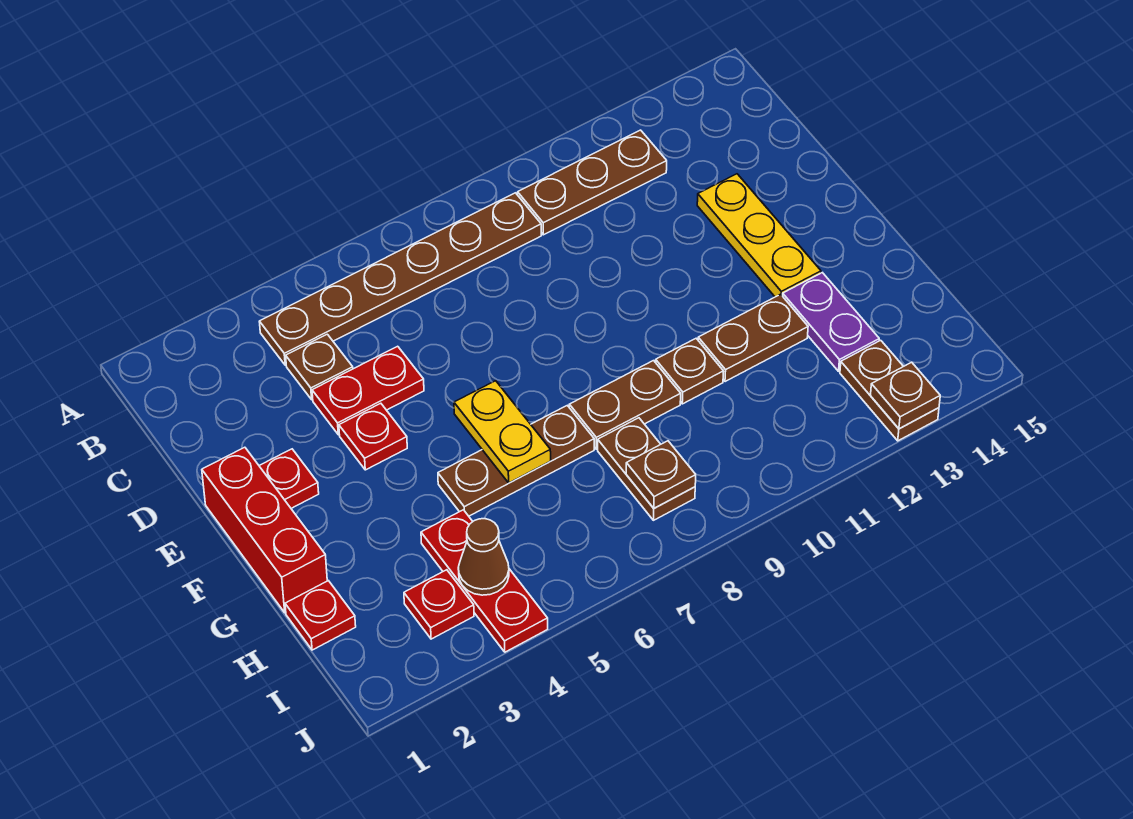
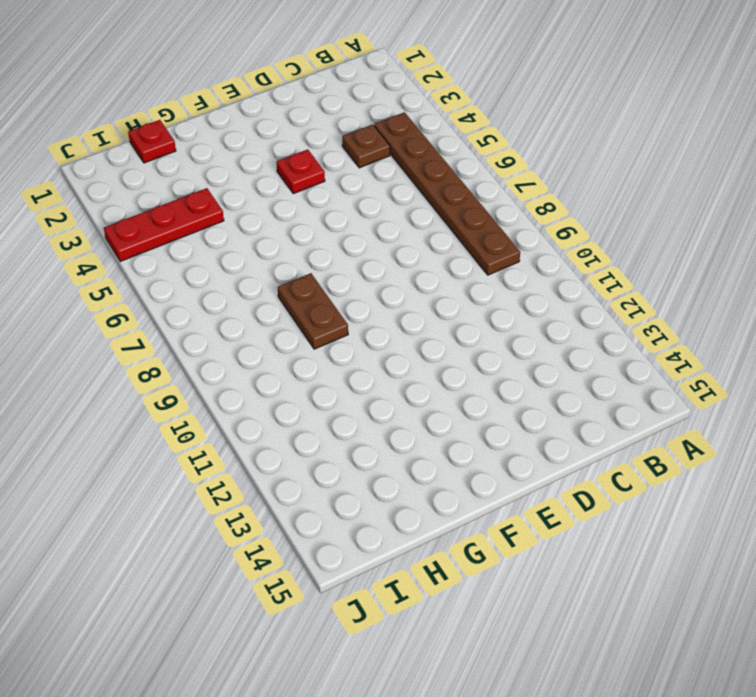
none -> brown 1x3 plate [518,130,667,235]
none -> red 1x2 plate [312,346,424,435]
none -> yellow 1x3 plate [697,174,821,297]

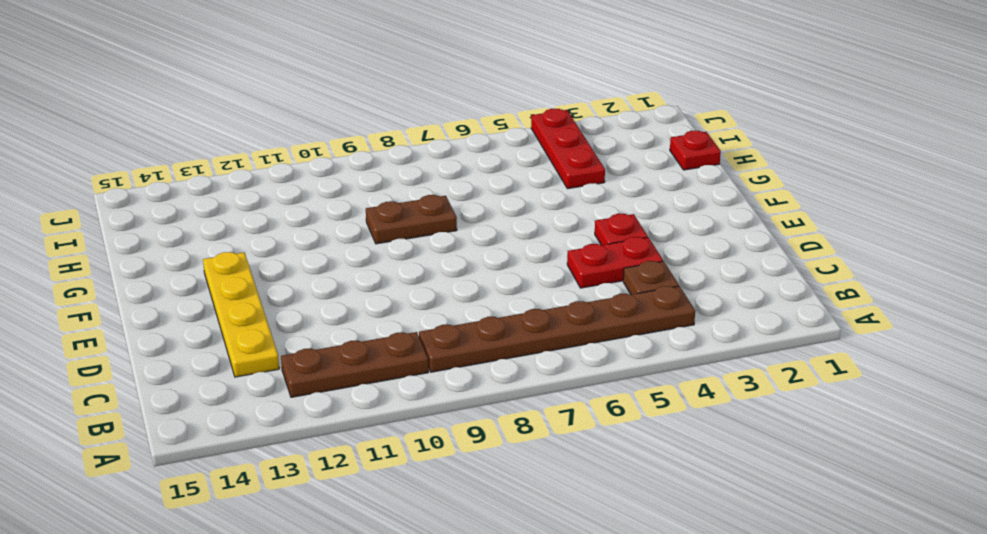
yellow 1x4 plate [203,252,279,377] -> yellow 1x3 plate [697,174,821,297]
none -> red 1x3 brick [202,447,327,613]
none -> red 1x1 plate [259,449,319,508]
none -> brown 1x3 plate [438,405,594,516]

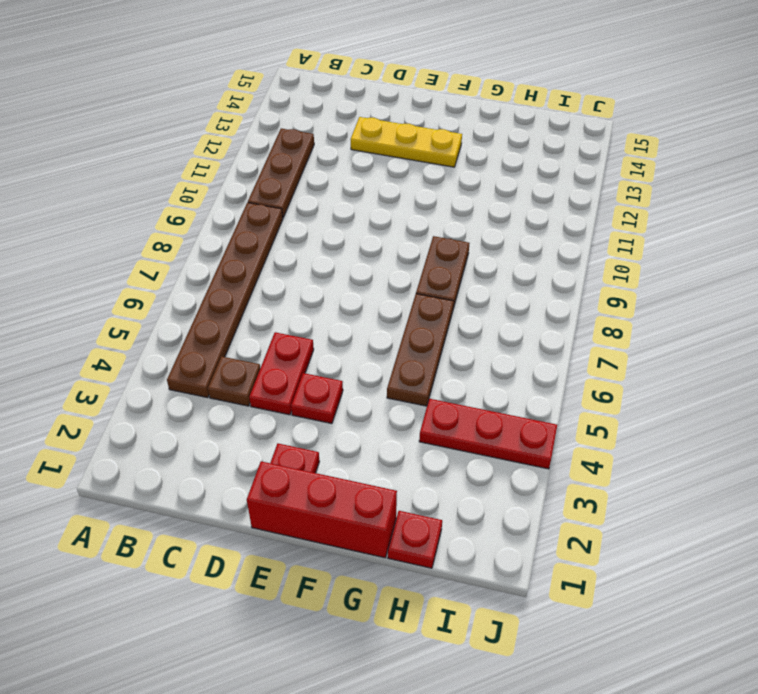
none -> brown 1x1 plate [656,339,724,404]
none -> brown 1x2 plate [698,294,808,382]
none -> purple 1x2 plate [783,273,879,371]

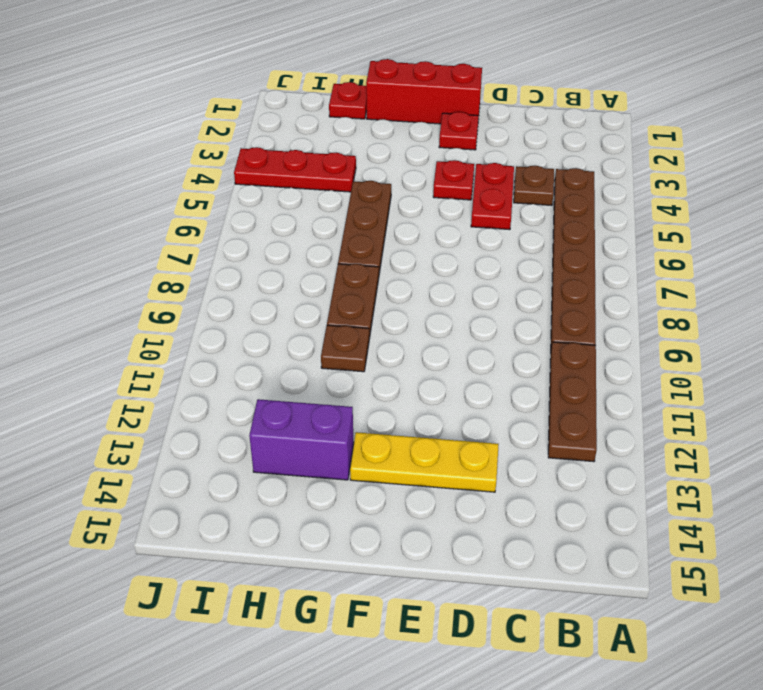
purple 1x2 brick [249,399,354,480] -> purple 1x2 plate [783,273,879,371]
none -> brown 1x2 plate [698,294,808,382]
none -> brown 1x2 plate [598,418,695,520]
none -> red 1x1 plate [404,570,474,639]

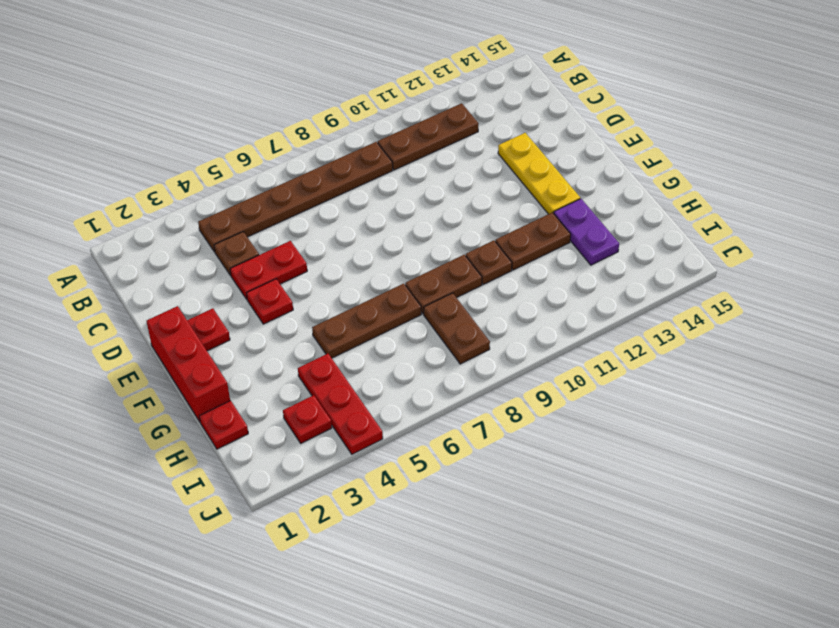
none -> brown 1x2 plate [840,340,939,441]
none -> yellow 1x2 plate [454,381,551,483]
none -> brown 1x1 cone [458,519,509,595]

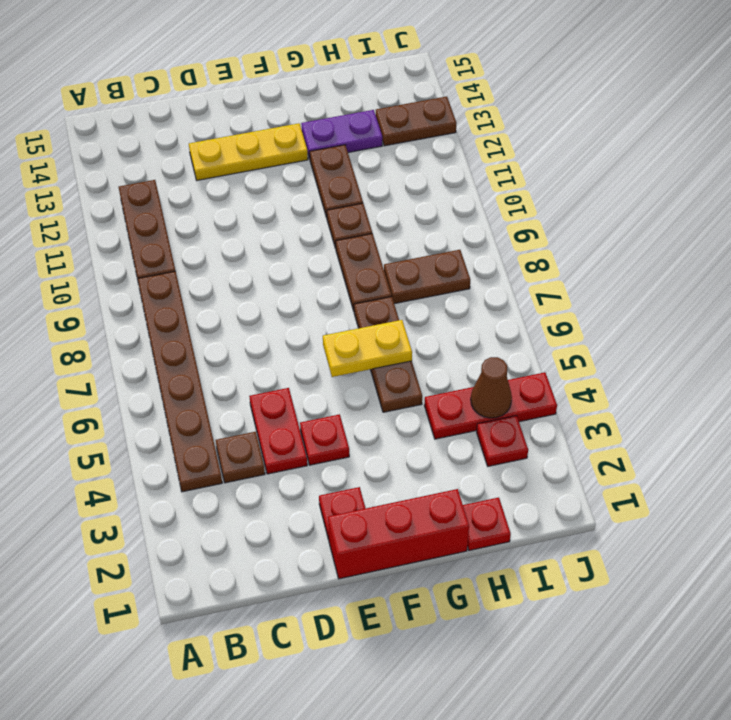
none -> brown 1x1 plate [626,441,696,508]
none -> brown 1x1 plate [870,362,940,429]

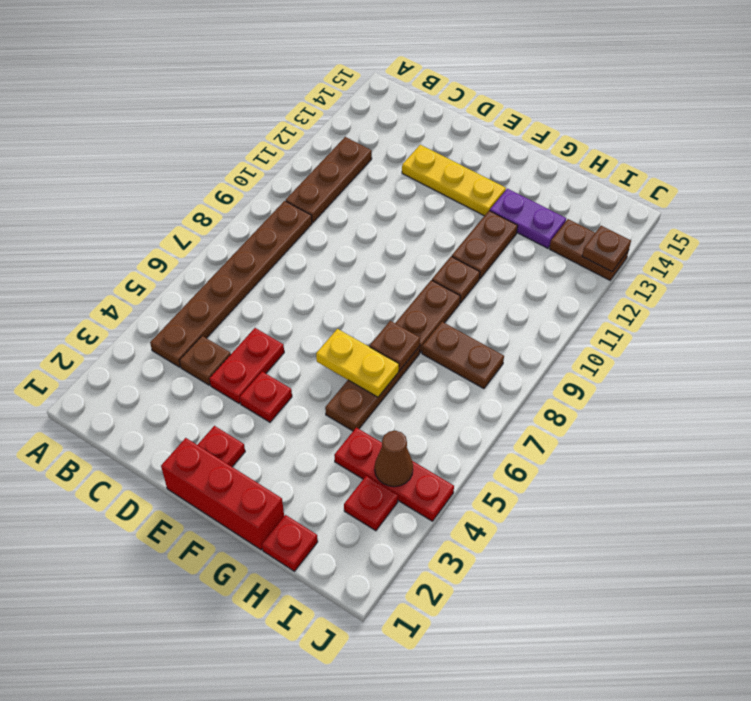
brown 1x1 plate [370,321,420,371] -> brown 1x1 plate moved to [626,441,696,508]

